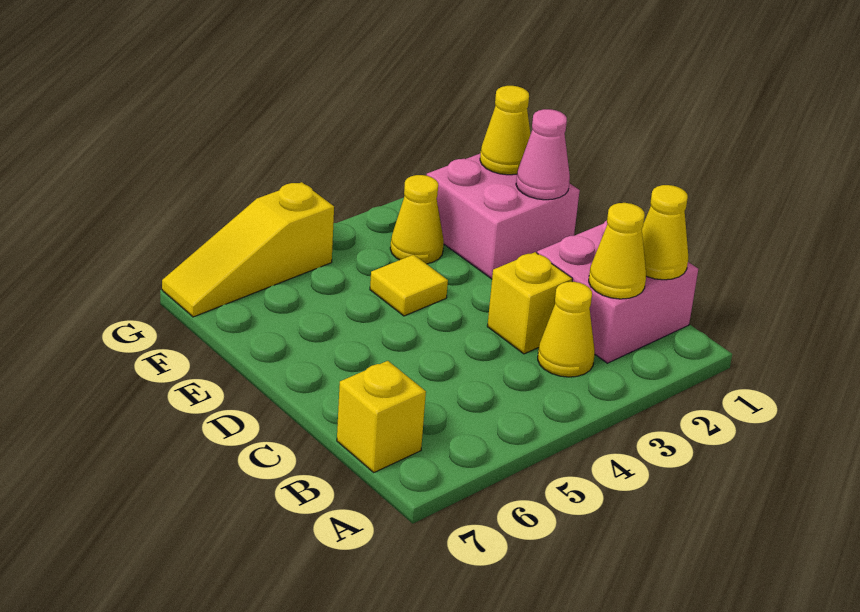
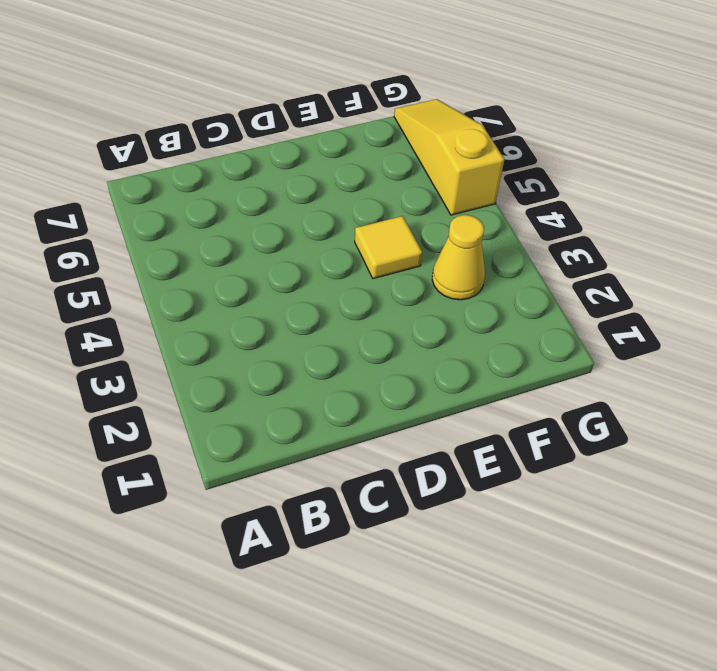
none -> pink 2x2 brick [537,221,698,363]
none -> yellow 1x1 cone [538,282,595,377]
none -> yellow 1x1 brick [337,361,426,472]

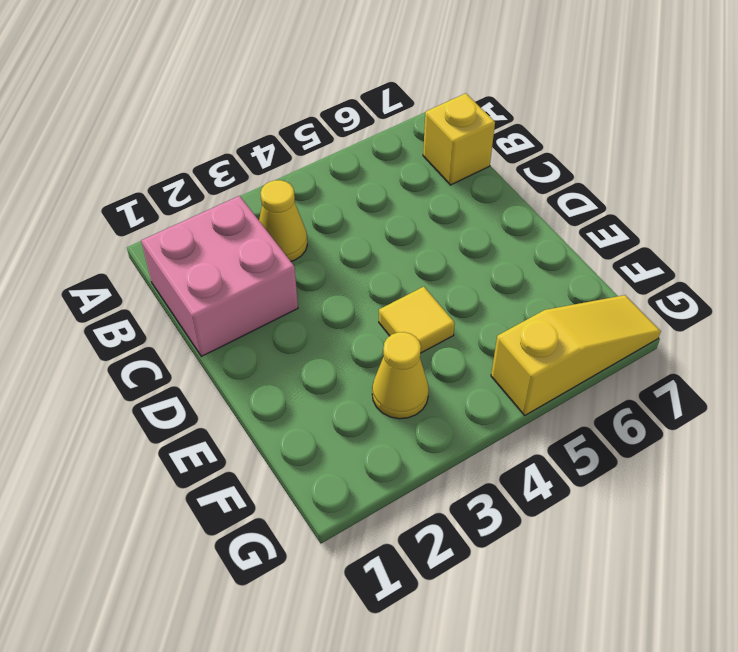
none -> yellow 1x1 brick [487,252,573,354]
none -> pink 2x2 brick [427,153,580,279]
none -> yellow 1x1 cone [642,185,688,280]

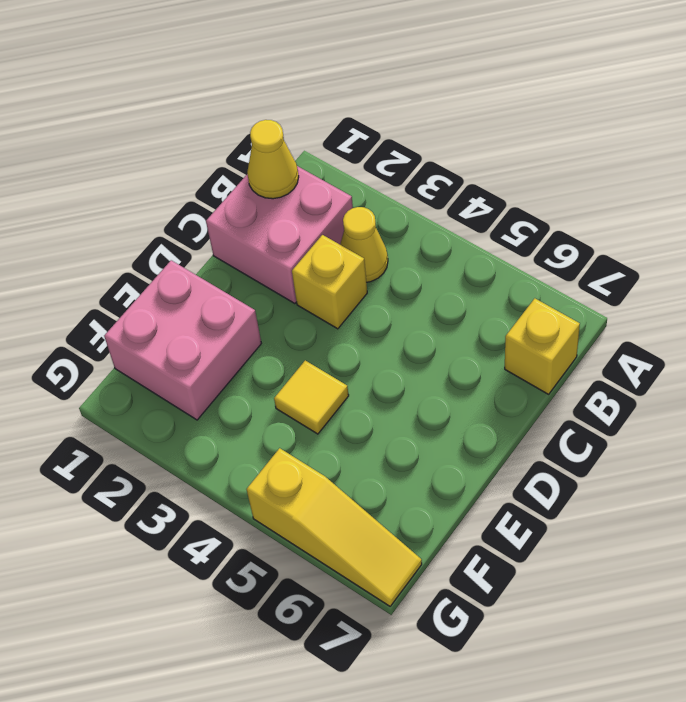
none -> yellow 1x1 cone [390,175,444,264]
none -> yellow 1x1 cone [589,203,646,299]
none -> pink 1x1 cone [516,109,570,200]

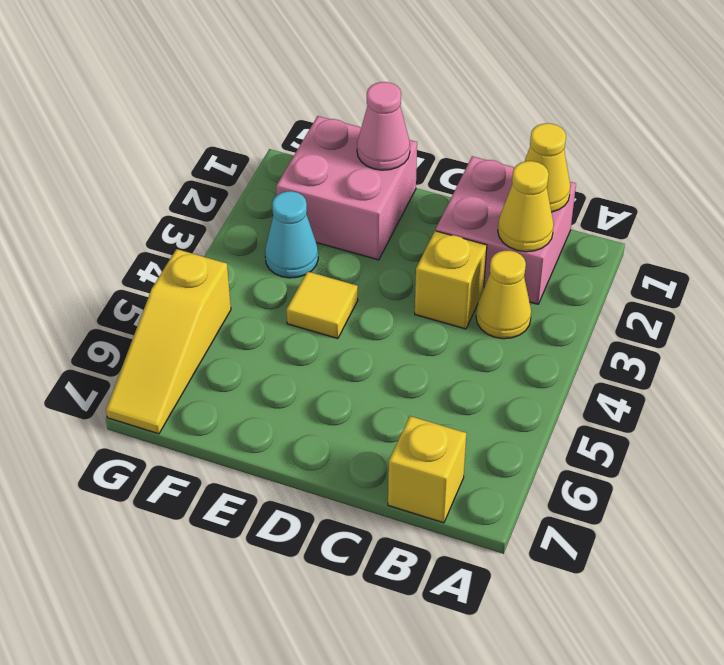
cyan 1x1 cone [265,191,318,278] -> yellow 1x1 cone [390,175,444,264]
none -> yellow 1x1 cone [480,86,531,175]

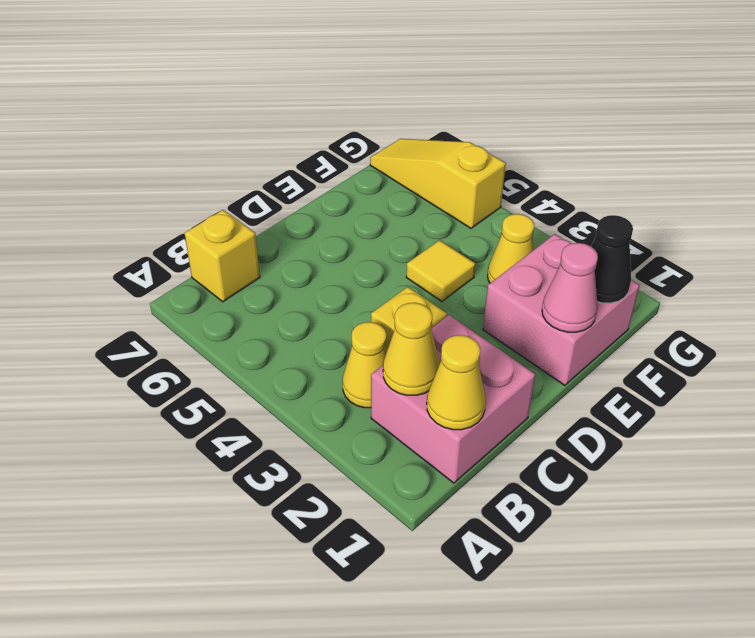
black 1x1 cone [591,215,633,303] -> yellow 1x1 cone [480,86,531,175]

